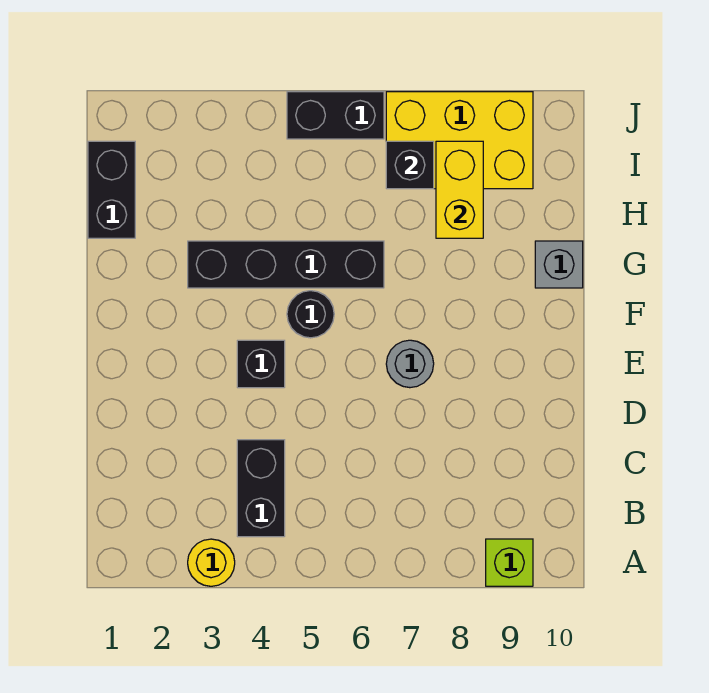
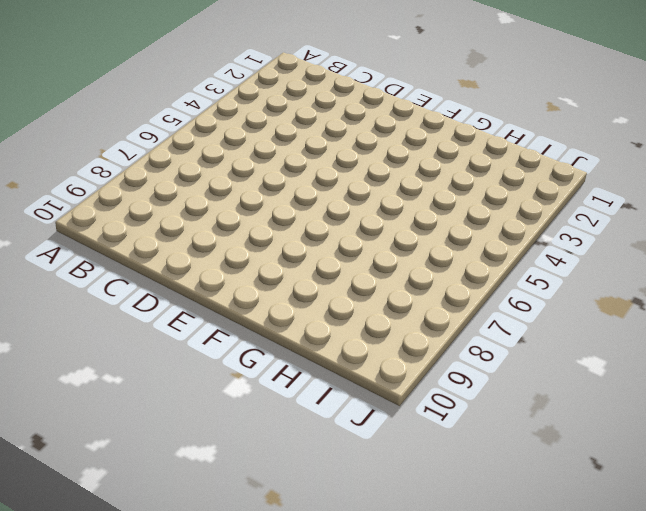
none -> yellow 1x1 round brick [188,539,235,586]
none -> lime 1x1 brick [486,539,533,586]
none -> black 1x2 brick [237,440,285,537]

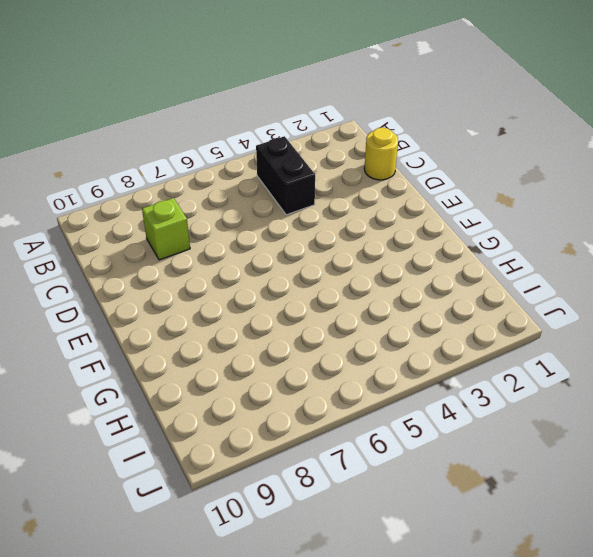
yellow 1x1 round brick [364,127,398,180] -> yellow 1x1 round brick moved to [188,539,235,586]
lime 1x1 brick [142,198,190,260] -> lime 1x1 brick moved to [486,539,533,586]
none -> black 1x1 brick [237,340,285,388]
none -> grey 1x1 round brick [386,340,434,388]
none -> black 1x1 round brick [287,291,334,338]

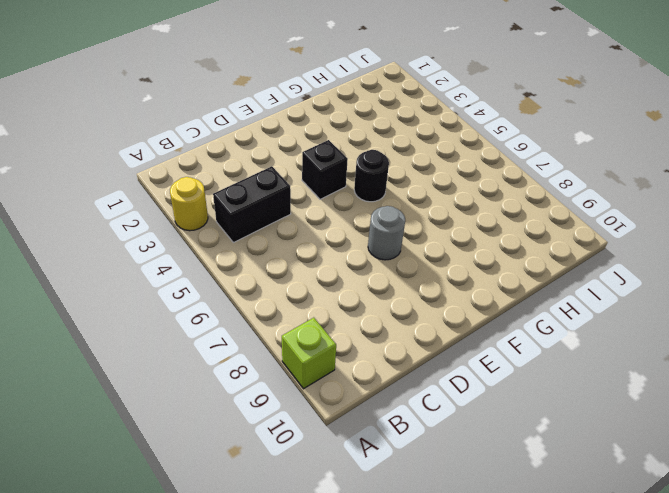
none -> black 1x4 brick [188,241,384,288]
none -> grey 1x1 brick [535,241,583,288]
none -> black 1x2 brick [88,141,135,238]

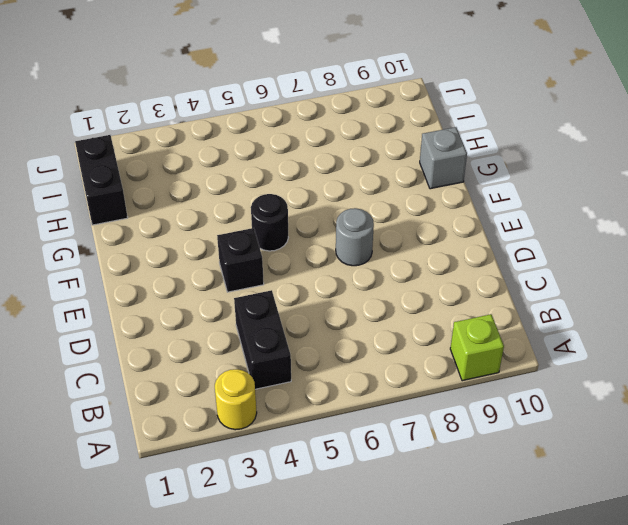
none -> black 1x4 brick [188,241,384,288]
none -> yellow 2x3 brick [386,92,533,189]
none -> black 1x2 brick [287,92,384,139]

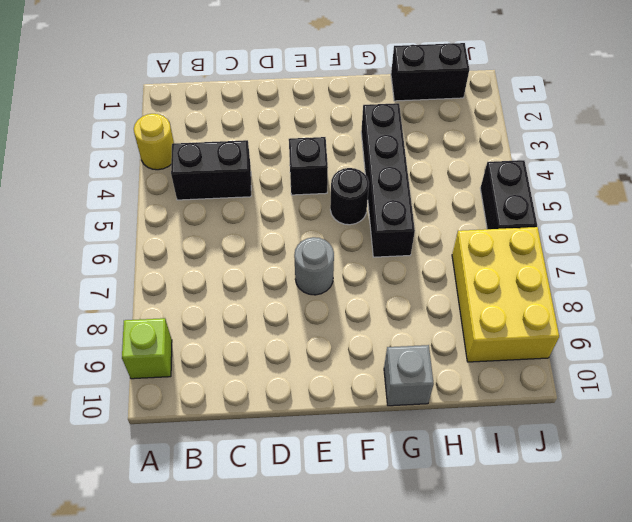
none -> yellow 1x2 brick [436,141,483,238]
none -> black 1x1 brick [386,141,434,189]

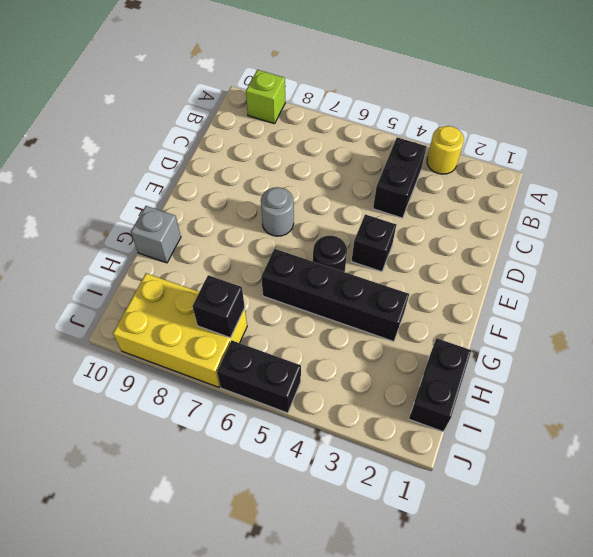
none -> yellow 1x2 brick [436,141,483,238]

